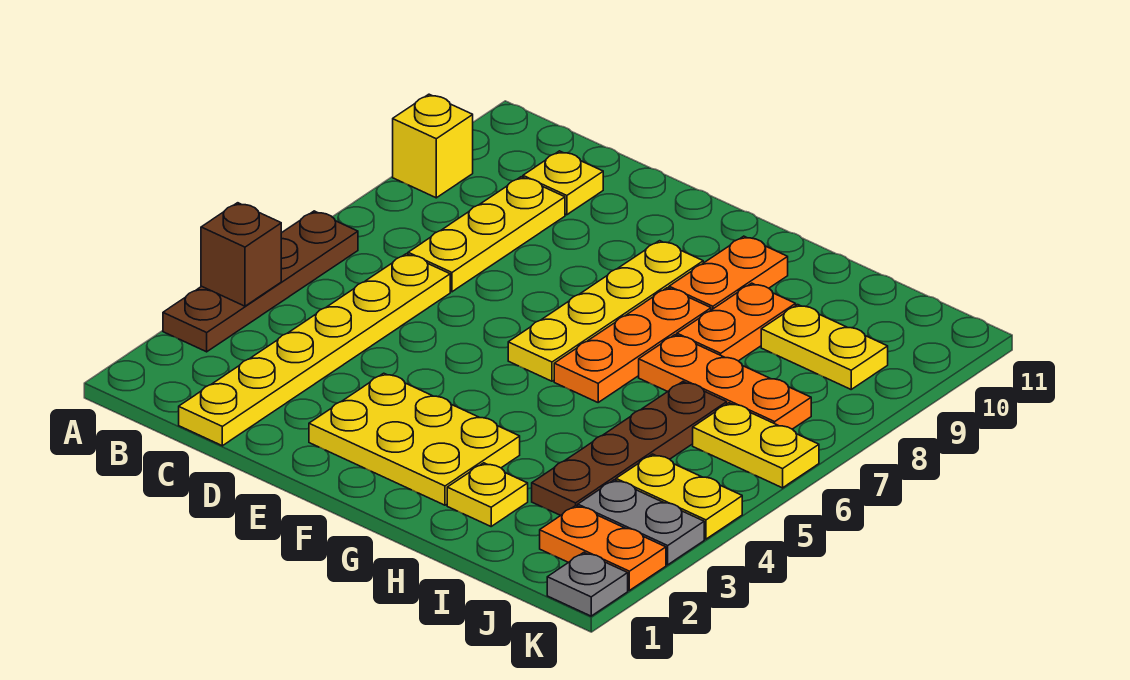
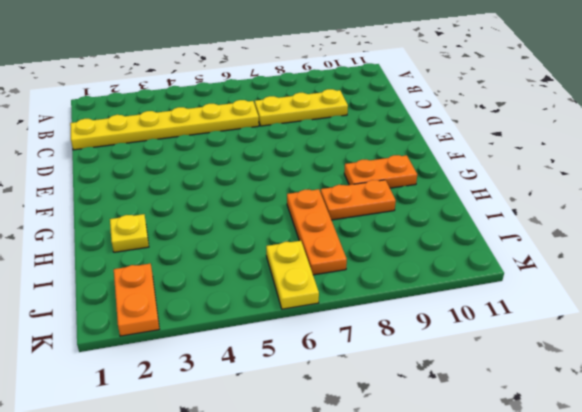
none -> brown 1x4 plate [163,211,358,352]
none -> yellow 1x1 brick [393,94,473,198]
none -> yellow 1x1 plate [523,151,603,215]

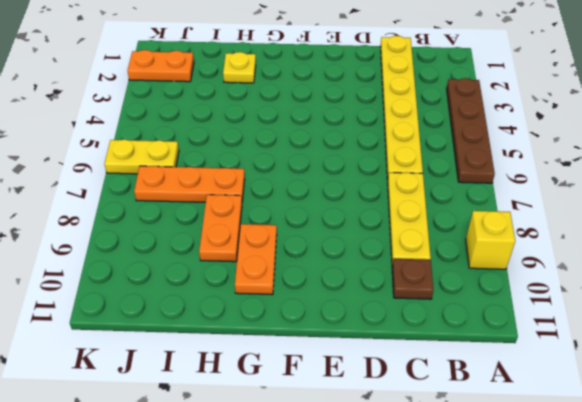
brown 1x1 plate [392,259,433,299] -> yellow 1x1 plate [523,151,603,215]
none -> yellow 2x3 plate [309,373,520,505]
none -> yellow 1x4 plate [508,241,703,381]
none -> orange 1x3 plate [554,288,711,402]

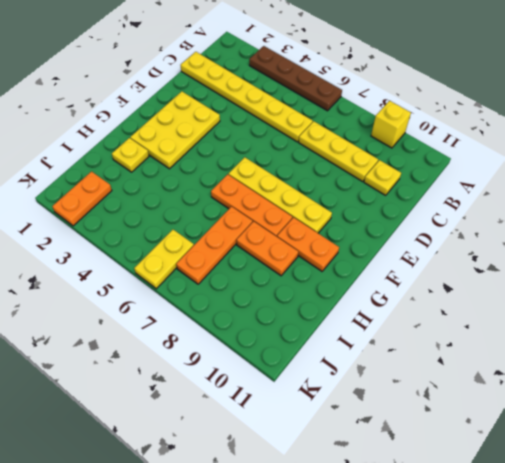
none -> brown 1x4 plate [532,382,727,515]
none -> yellow 1x2 plate [761,305,888,389]
none -> grey 1x2 plate [578,480,704,565]

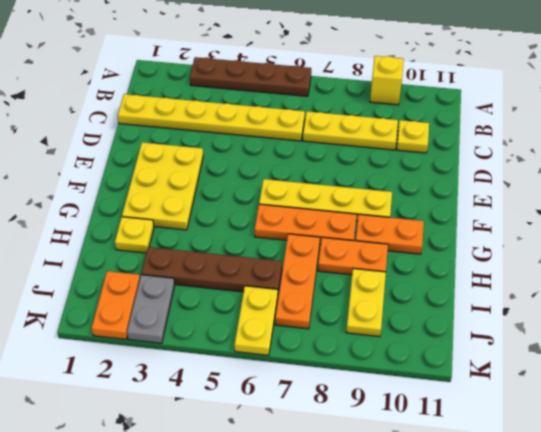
none -> yellow 1x2 plate [616,454,742,539]
none -> grey 1x1 plate [547,553,628,616]
none -> brown 1x1 brick [201,203,281,306]

